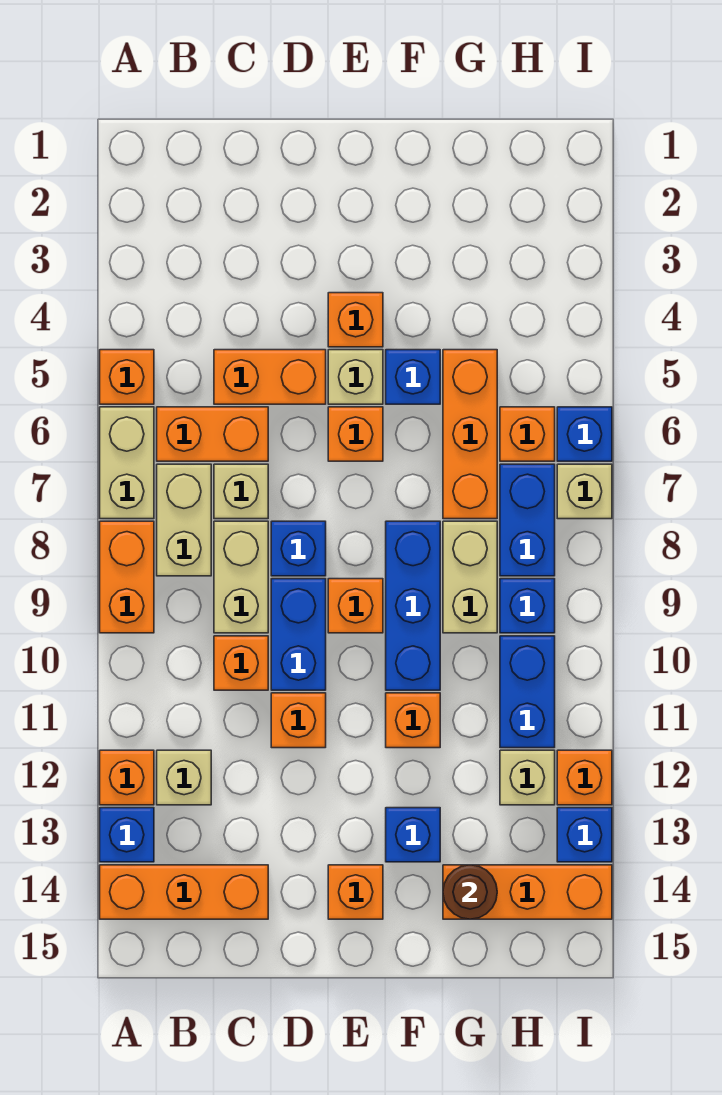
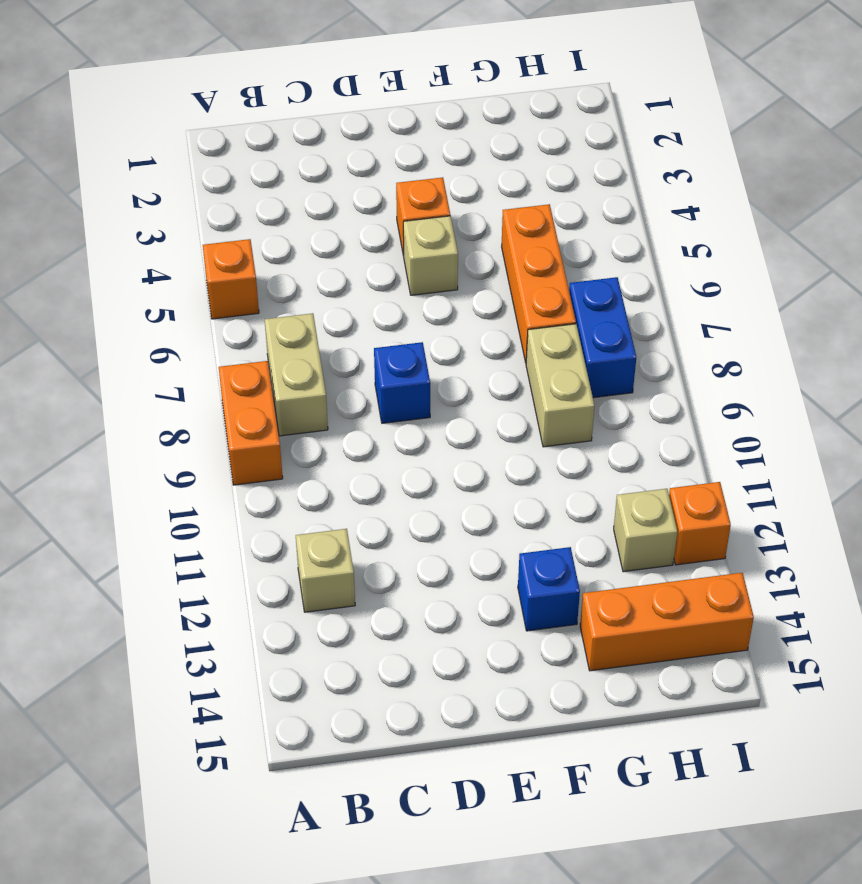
none -> tan 1x2 brick [100,407,154,519]
none -> orange 1x1 brick [100,750,154,805]
none -> blue 1x1 brick [100,808,154,862]
none -> orange 1x3 brick [100,865,268,919]

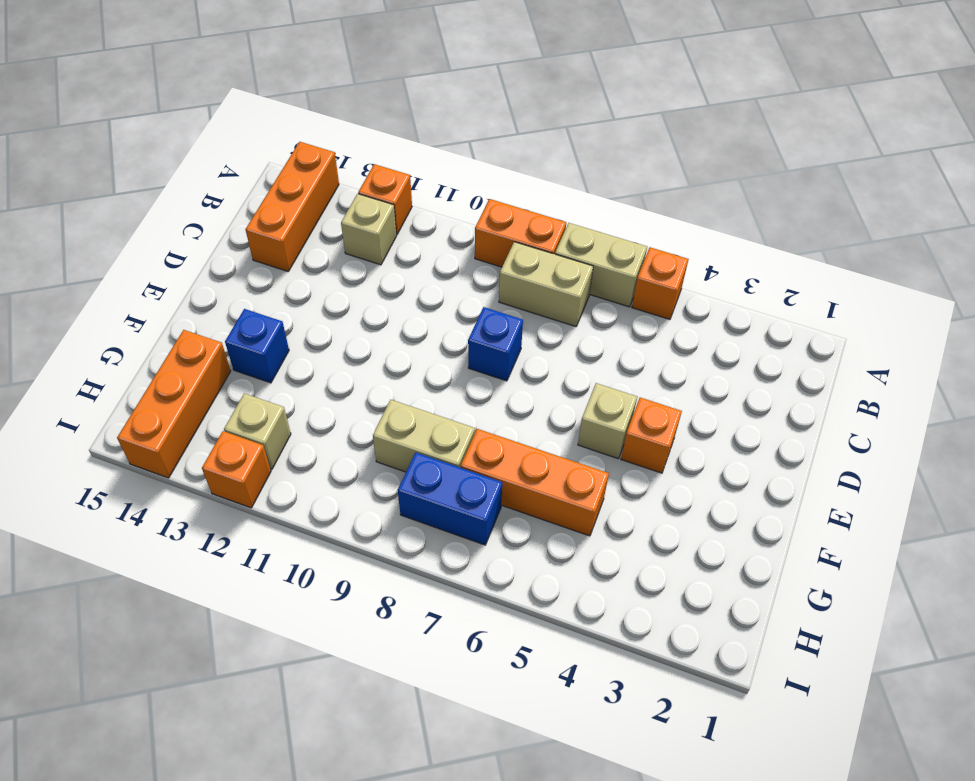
none -> blue 1x1 brick [100,808,154,862]
none -> orange 1x2 brick [157,407,268,461]
none -> orange 1x2 brick [214,350,326,404]
none -> tan 1x1 brick [214,464,268,519]

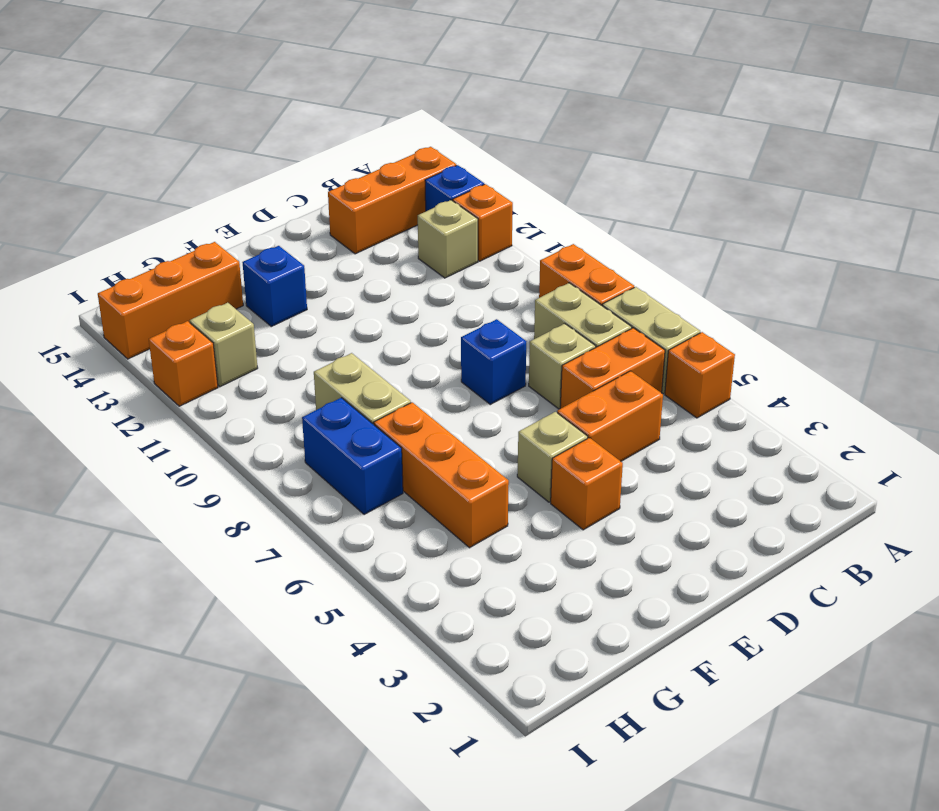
none -> tan 1x2 brick [214,521,268,633]
none -> orange 1x1 brick [214,636,268,690]
none -> blue 1x2 brick [271,579,326,690]
none -> orange 1x1 brick [271,693,326,748]

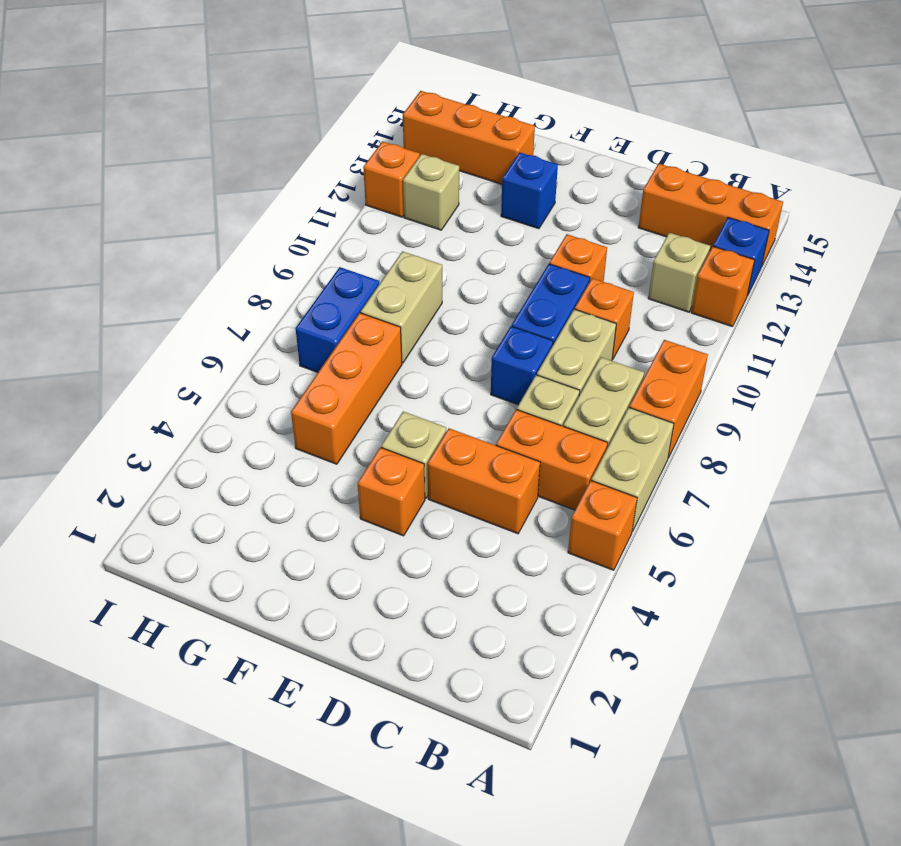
none -> orange 1x1 brick [328,407,383,461]
none -> orange 1x1 brick [328,579,383,633]
none -> orange 1x1 brick [328,865,383,919]
none -> blue 1x1 brick [386,350,440,404]

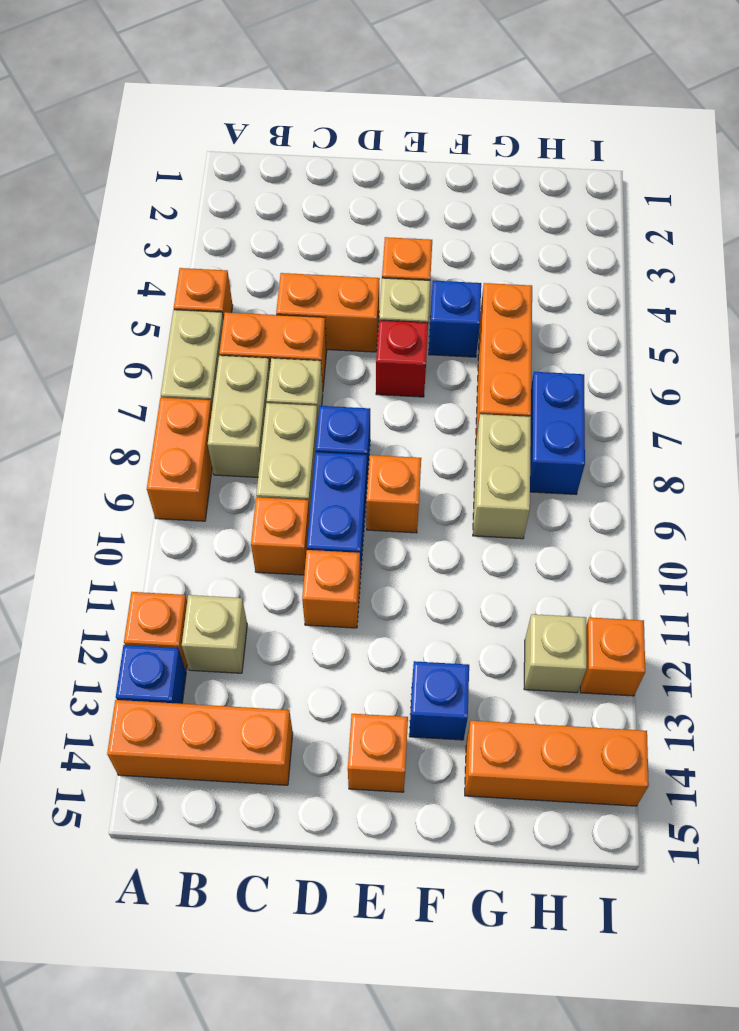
red 1x1 brick [376,320,428,397] -> orange 1x1 brick [328,407,383,461]
none -> blue 1x3 brick [386,521,440,690]
none -> orange 1x1 brick [386,693,440,748]
none -> orange 1x1 brick [500,407,555,461]
none -> blue 1x1 brick [500,579,555,633]

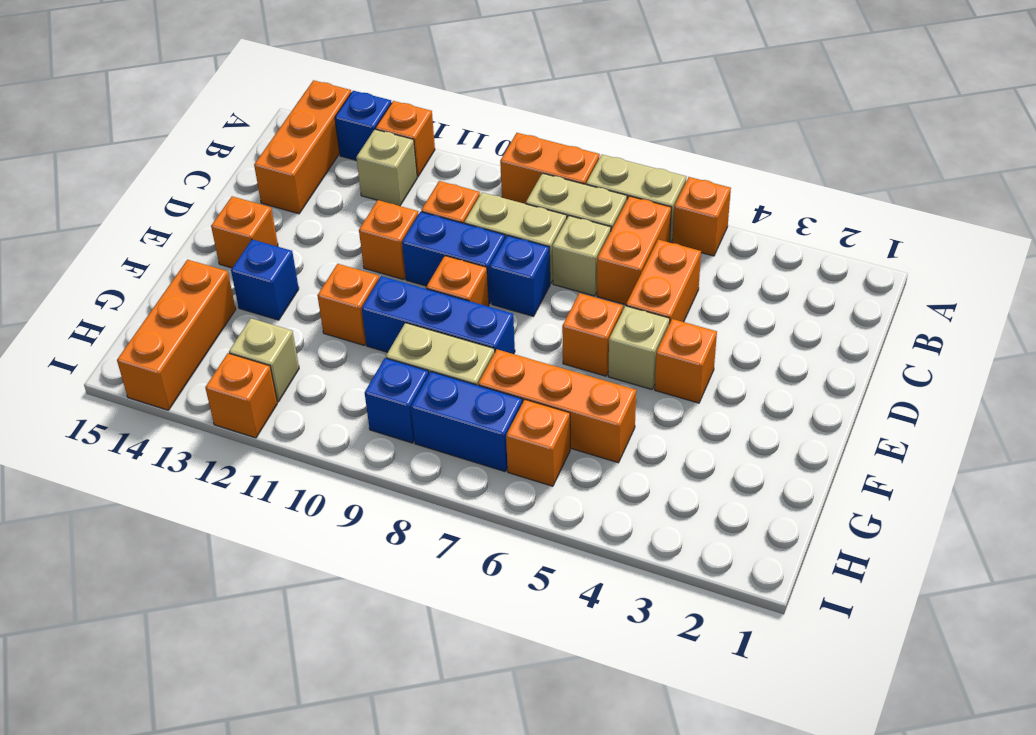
none -> blue 1x1 brick [386,350,440,404]
none -> blue 1x2 brick [500,636,555,748]
none -> blue 1x1 brick [557,407,612,461]
none -> tan 1x1 brick [557,464,612,519]

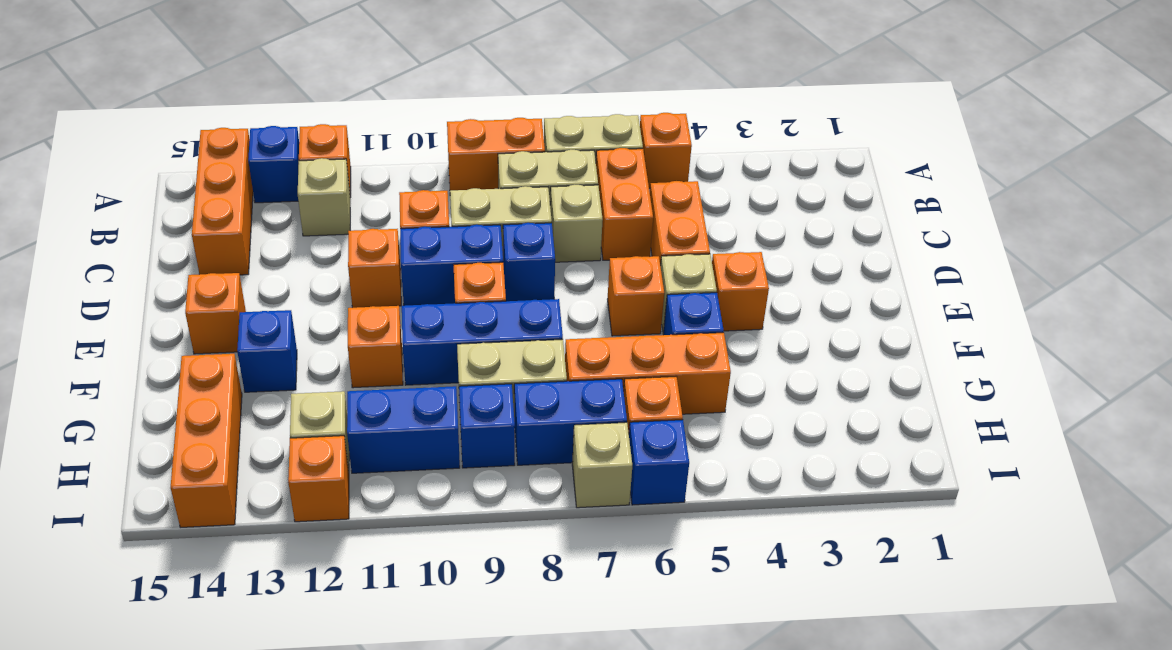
none -> blue 1x1 brick [557,808,612,862]
none -> brown 1x1 round brick [443,865,497,919]

